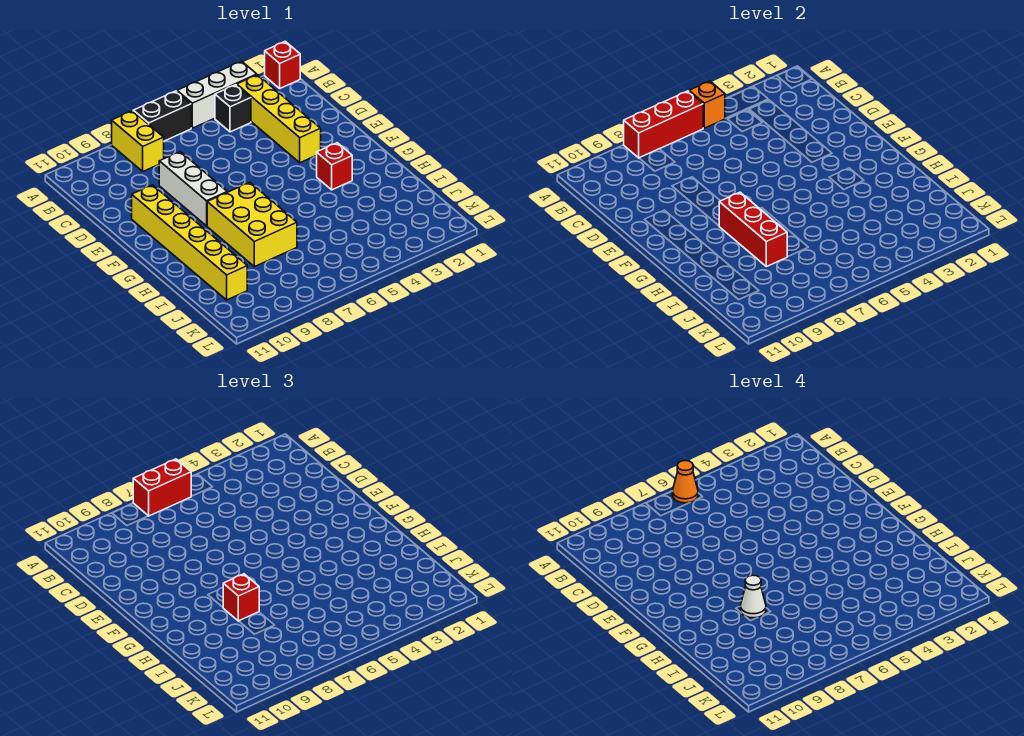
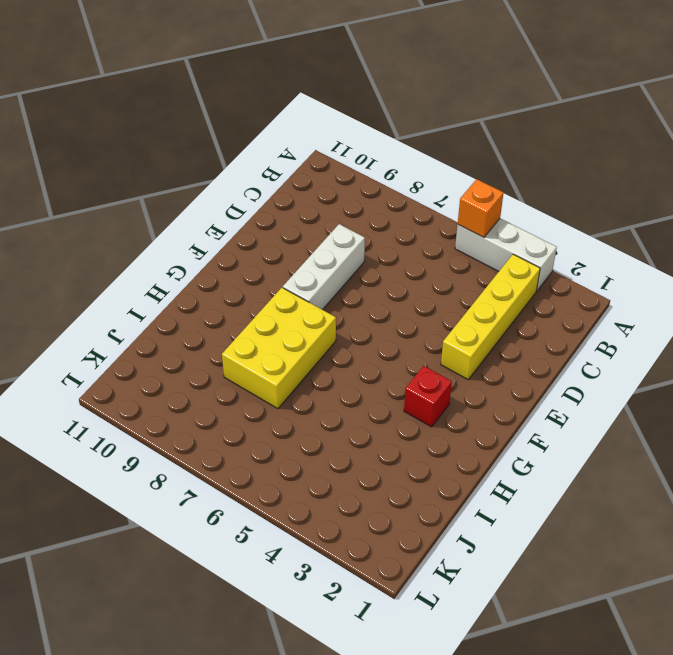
none -> red 1x1 brick [265,41,300,88]
none -> black 1x2 brick [133,91,191,141]
none -> yellow 1x2 brick [112,111,164,171]

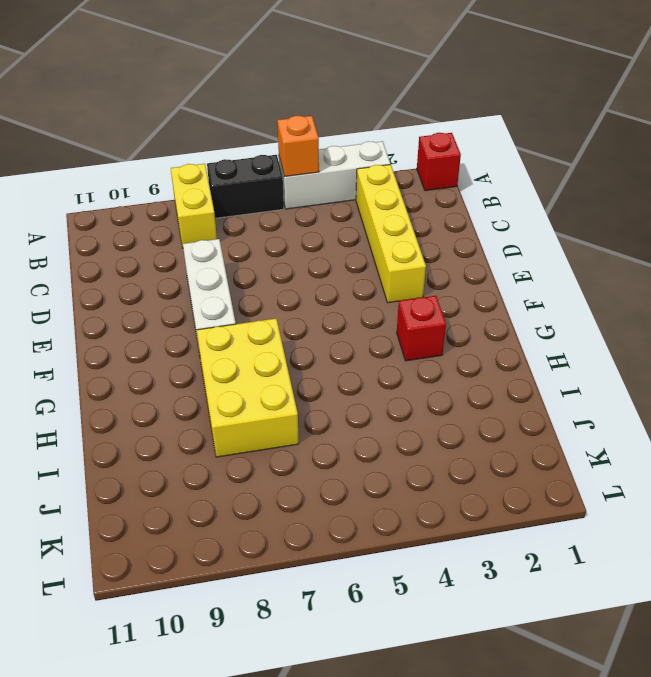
none -> black 1x1 brick [215,85,251,132]
none -> yellow 1x6 brick [132,185,247,300]
none -> red 1x3 brick [624,91,703,158]

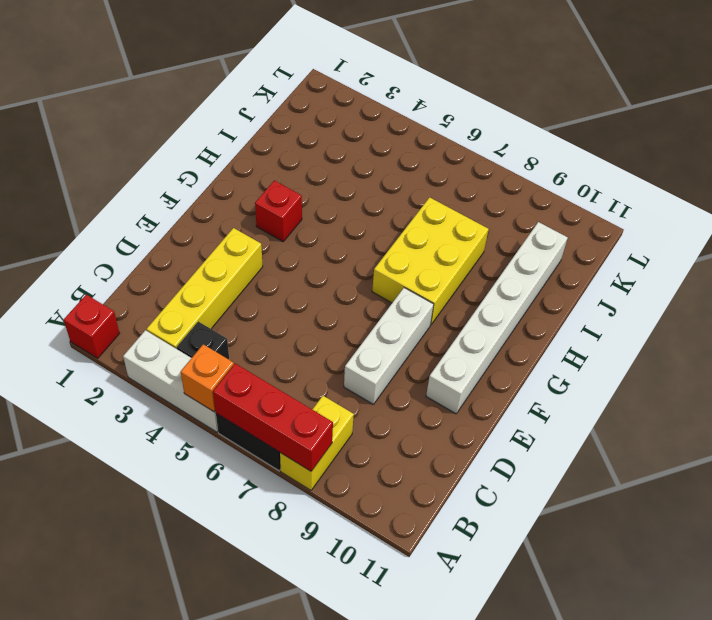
white 1x6 brick [426,222,568,414] -> yellow 1x6 brick [132,185,247,300]
none -> red 1x3 brick [719,192,787,267]
none -> red 1x2 brick [133,459,191,516]
none -> red 1x1 brick [223,574,259,621]

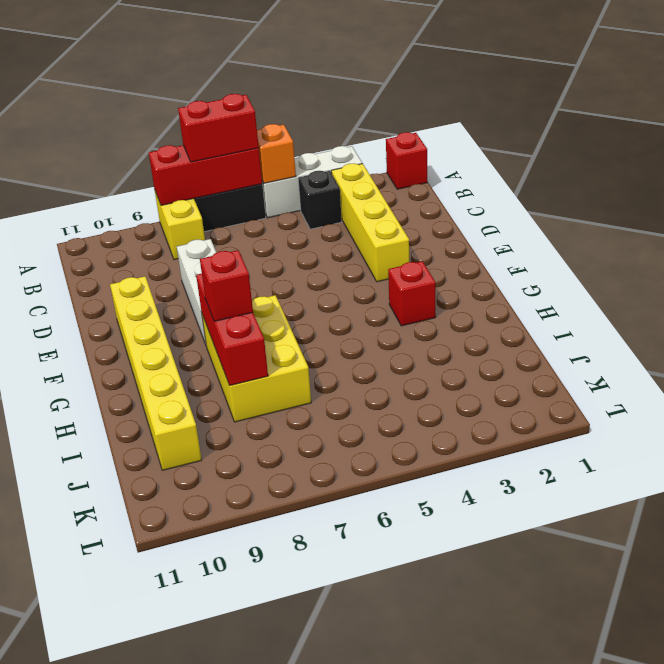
none -> orange 1x1 cone [672,461,698,503]
none -> white 1x1 cone [740,575,766,618]

